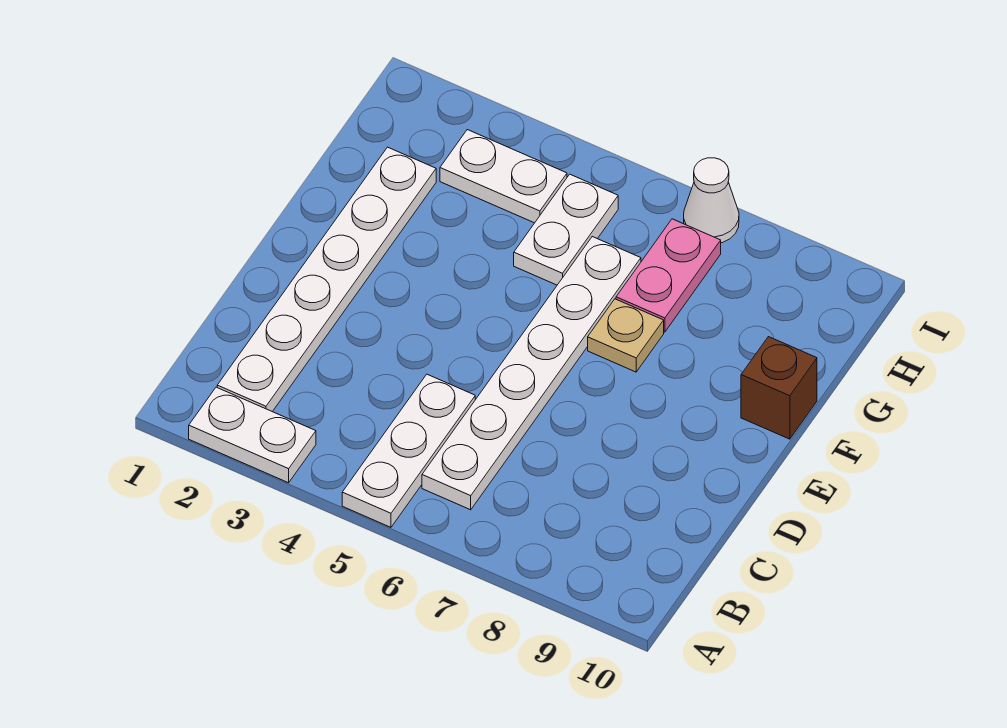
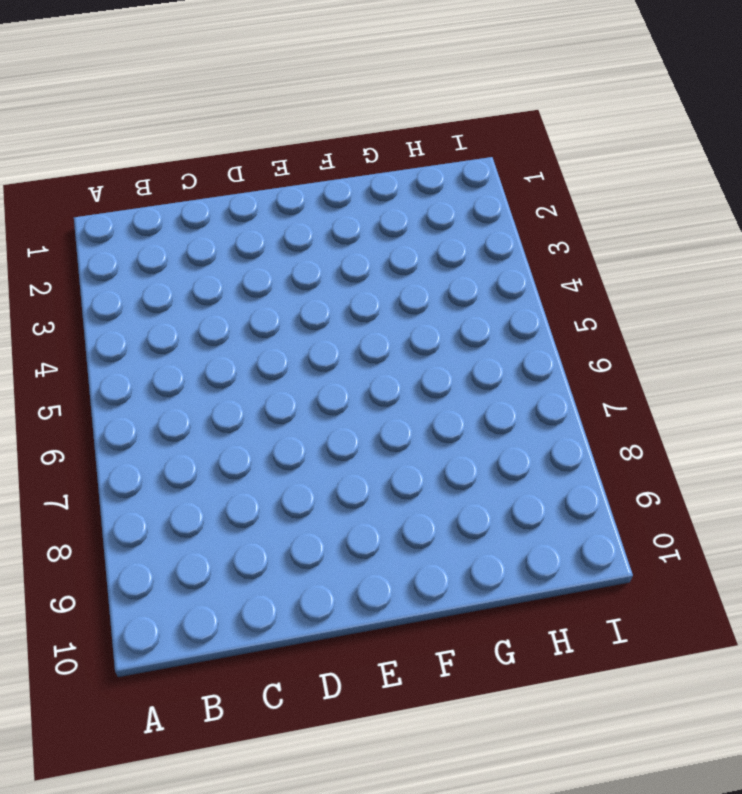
none -> white 1x2 plate [189,387,316,483]
none -> white 1x3 plate [342,374,475,527]

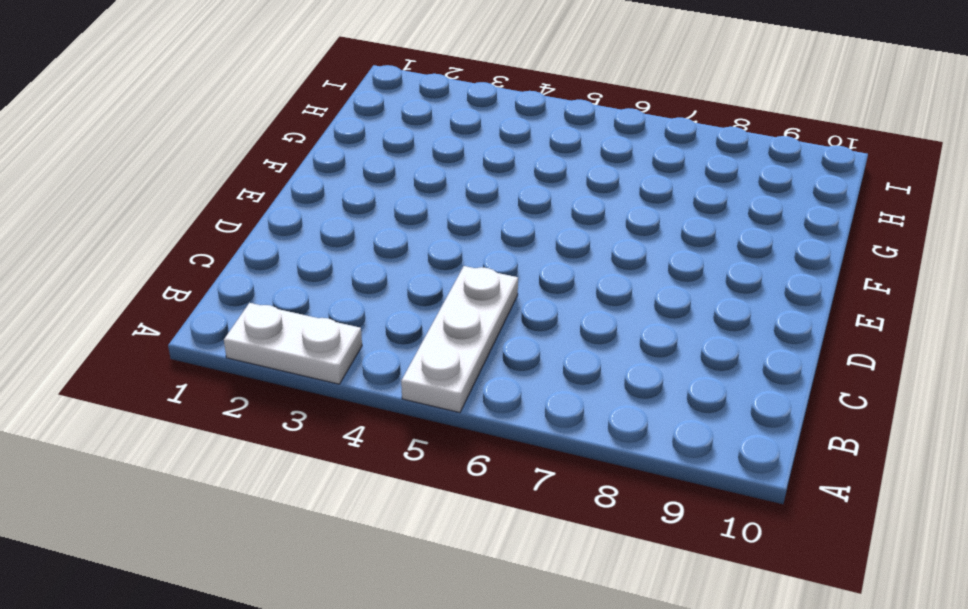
none -> white 1x6 plate [217,147,436,412]
none -> white 1x6 plate [422,237,641,510]

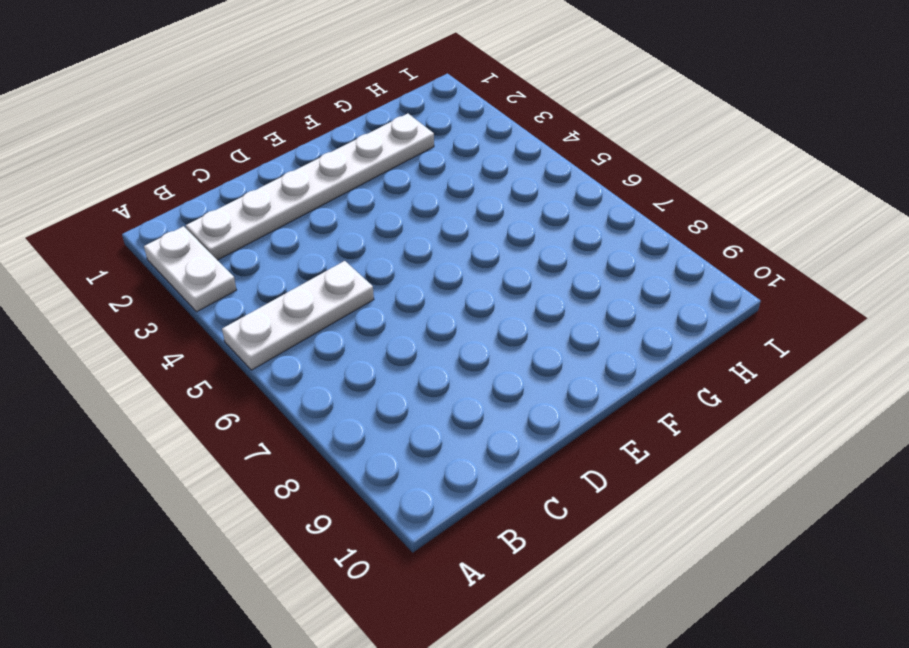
none -> white 1x6 plate [422,237,641,510]
none -> tan 1x1 plate [588,299,664,372]

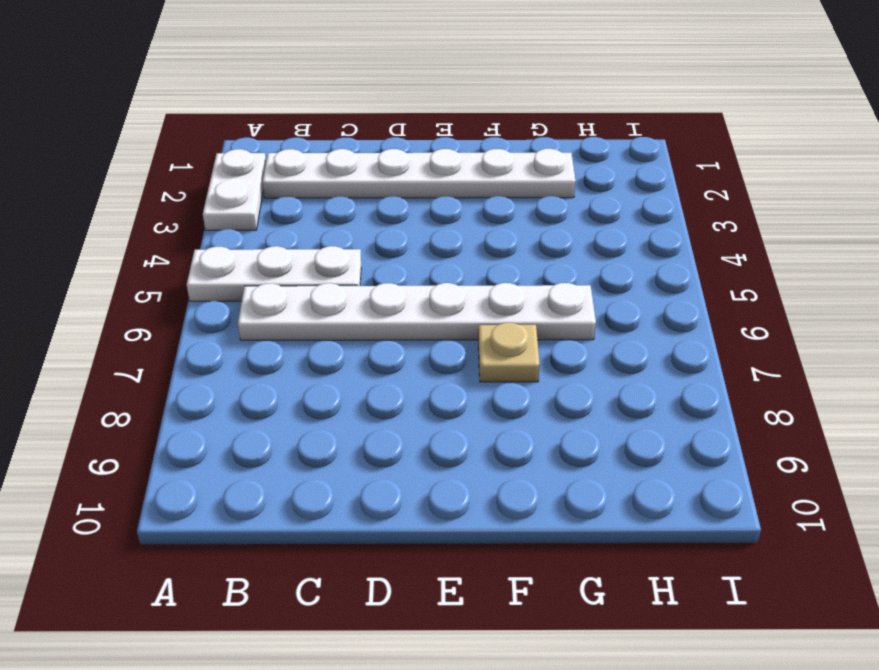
none -> brown 1x1 brick [741,337,817,439]
none -> white 1x2 plate [514,174,618,285]

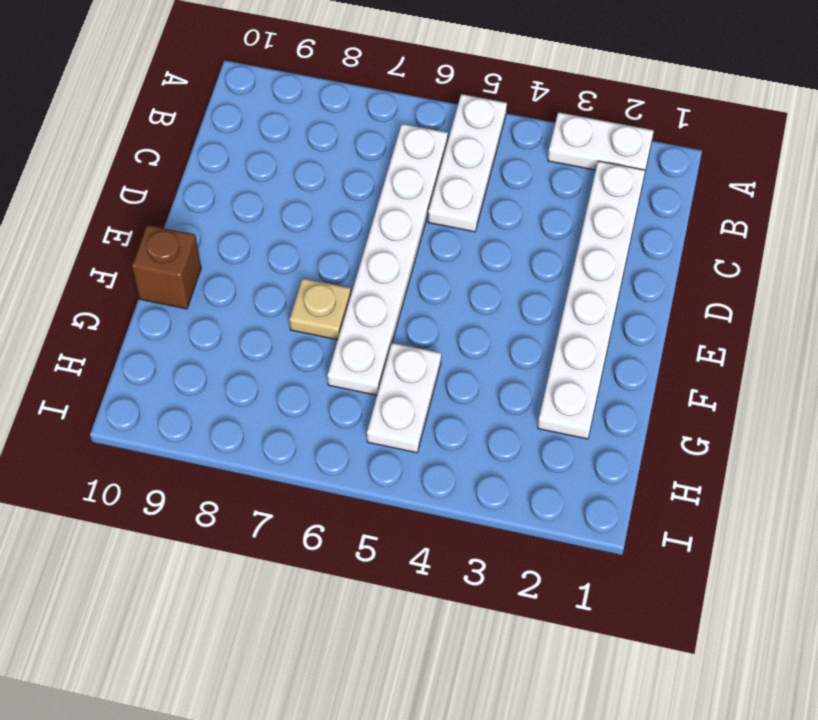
none -> pink 1x2 plate [616,219,721,332]
none -> white 1x2 plate [440,130,567,223]

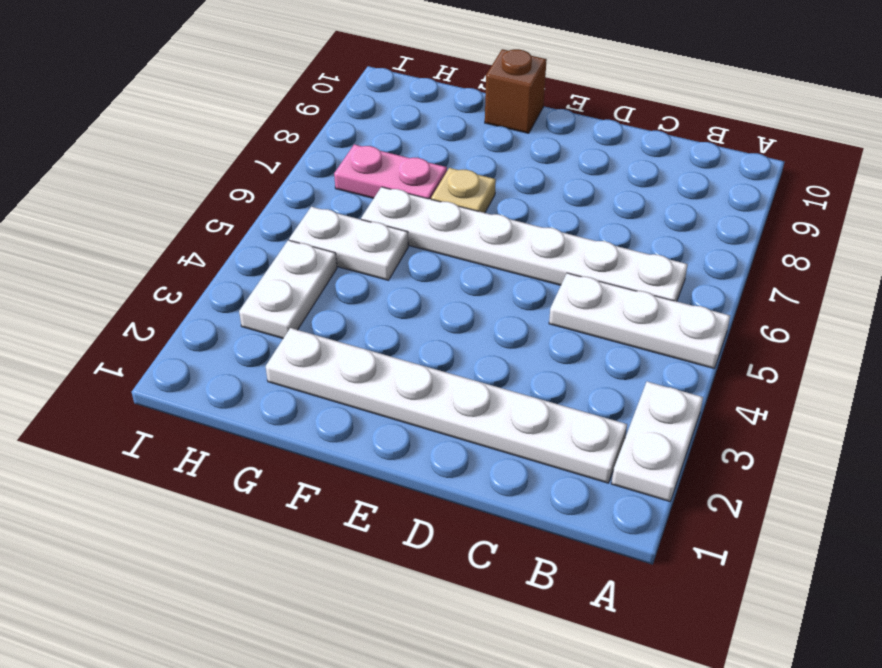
none -> white 1x1 cone [684,158,739,243]

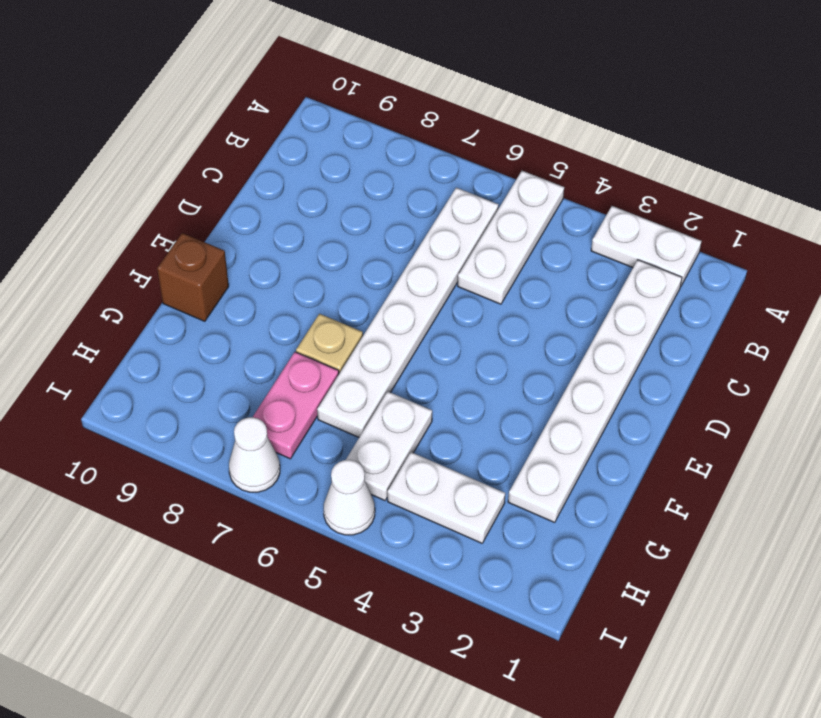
white 1x1 cone [324,460,375,535] -> none

